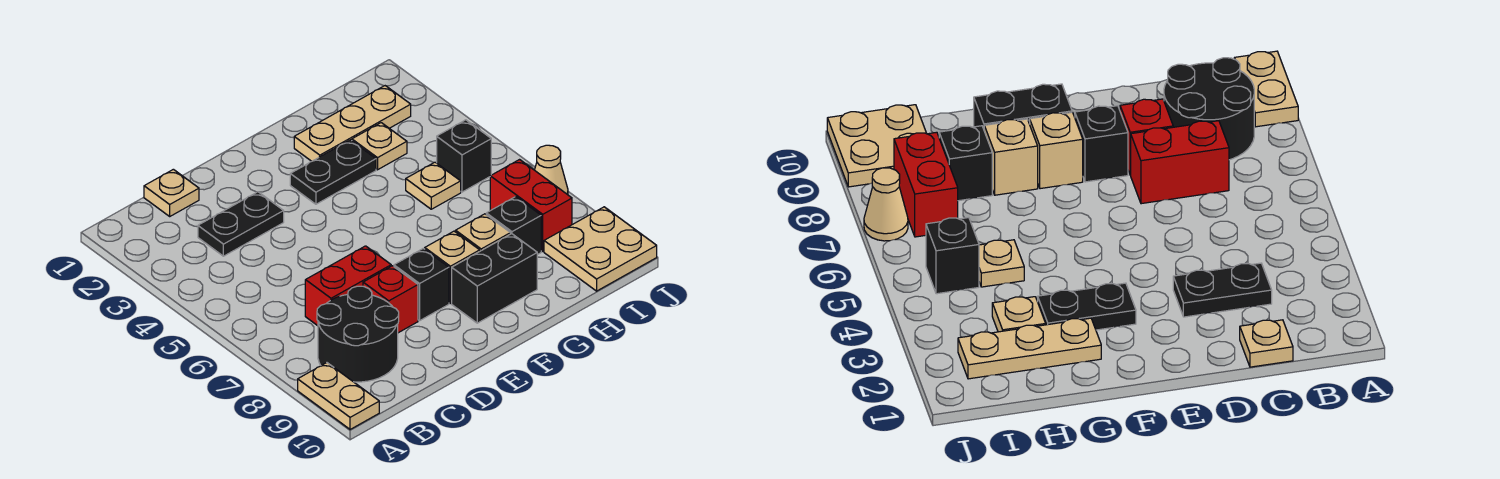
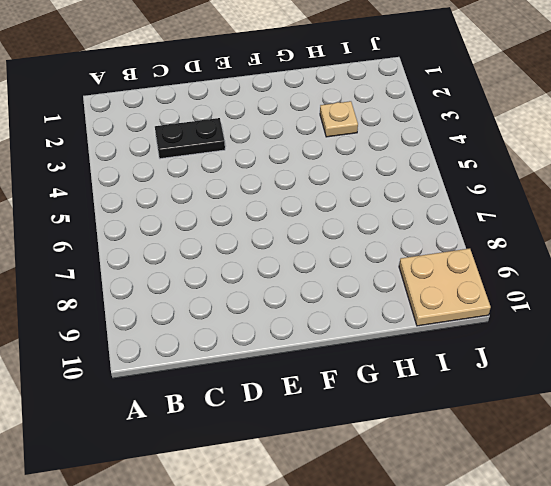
none -> tan 1x2 plate [298,363,379,429]
none -> black 2x2 round brick [317,286,399,382]
none -> tan 1x1 plate [144,169,199,216]

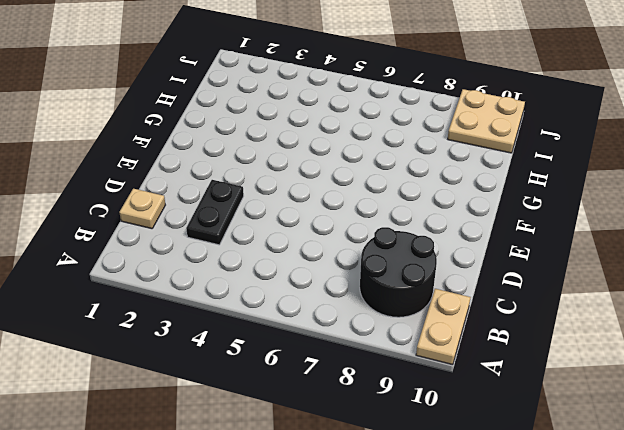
tan 1x2 plate [416,289,471,365] -> tan 1x2 plate turned to [298,363,379,429]
none -> red 1x2 brick [305,246,391,326]
none -> red 1x1 brick [363,266,418,333]
none -> black 1x1 brick [394,249,449,321]

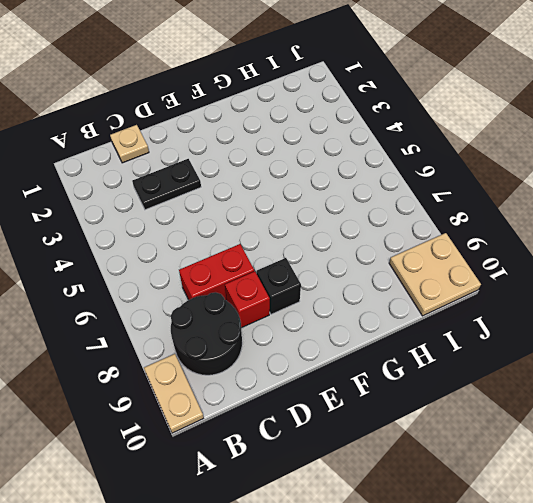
none -> black 1x2 plate [290,140,376,204]
none -> tan 1x1 brick [425,231,480,303]
none -> black 1x2 brick [452,234,537,323]

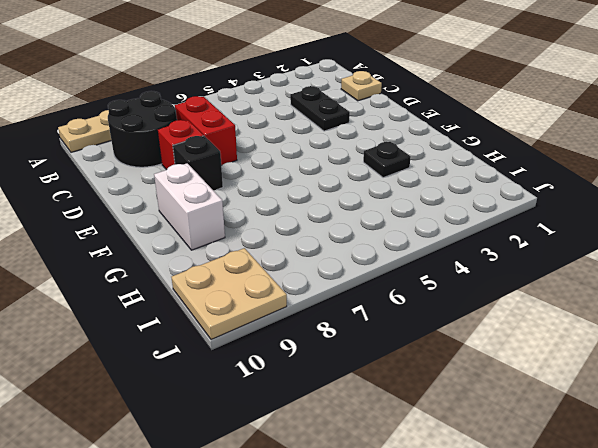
white 1x2 brick [154,163,225,250] -> black 1x2 brick [452,234,537,323]
black 1x1 plate [363,142,411,178] -> black 1x2 plate [290,140,376,204]
none -> tan 1x1 brick [425,231,480,303]
none -> tan 1x3 plate [294,86,411,161]
none -> tan 1x1 brick [456,214,511,251]

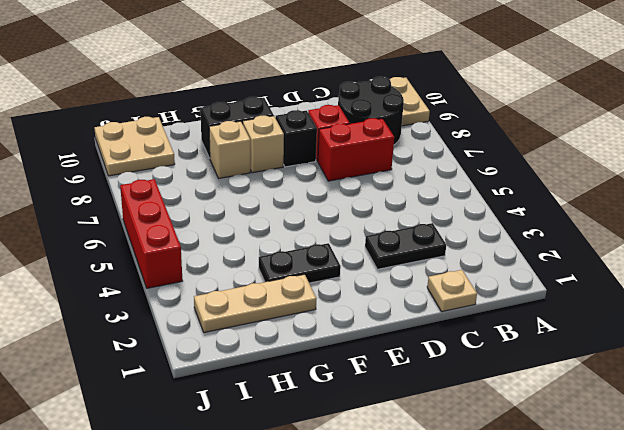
red 1x3 brick [120,179,182,288] -> none
none -> tan 1x1 plate [352,123,407,170]
none -> tan 1x1 plate [406,162,461,209]
none -> black 1x1 brick [486,197,541,255]

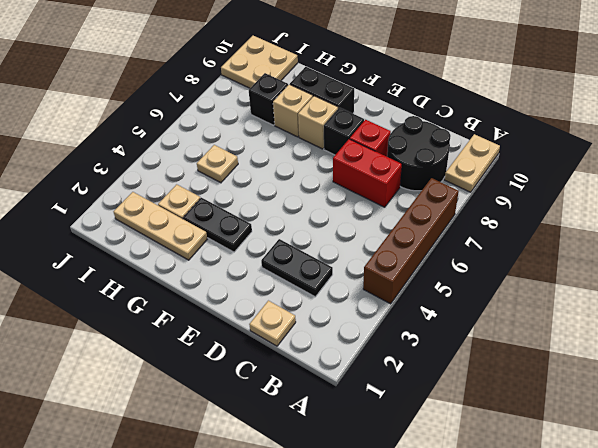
brown 1x4 brick [363,178,459,304] -> none
none -> black 1x1 brick [437,120,491,192]
none -> red 1x2 brick [490,160,572,251]
none -> tan 1x1 cone [535,145,568,195]

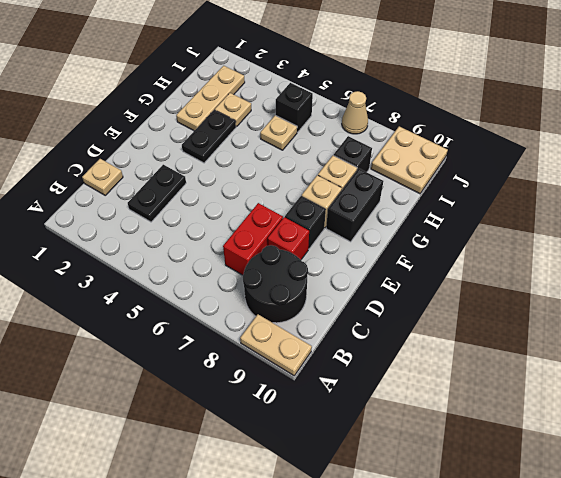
none -> red 1x2 brick [490,160,572,251]

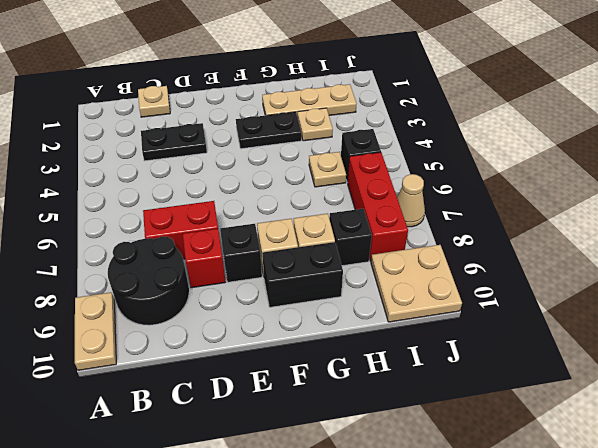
red 1x3 brick [347,152,408,261] -> red 1x2 brick [490,160,572,251]

